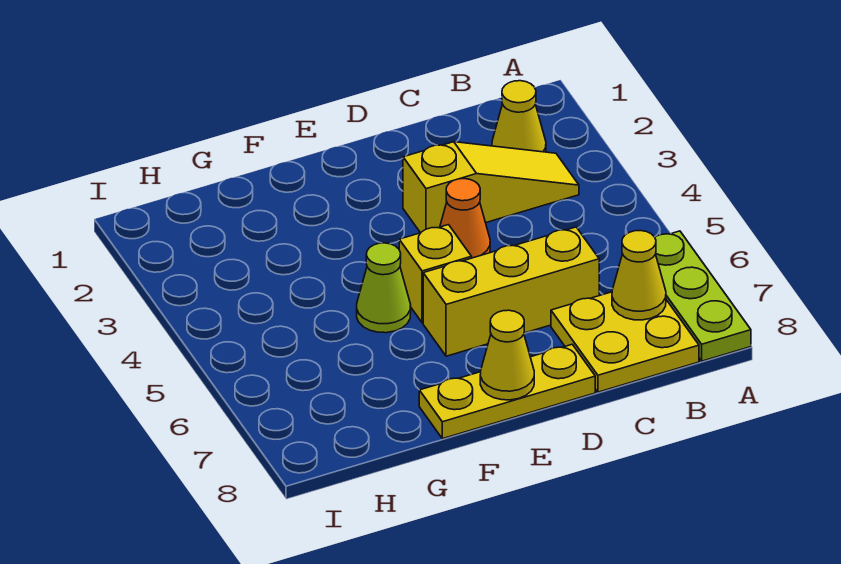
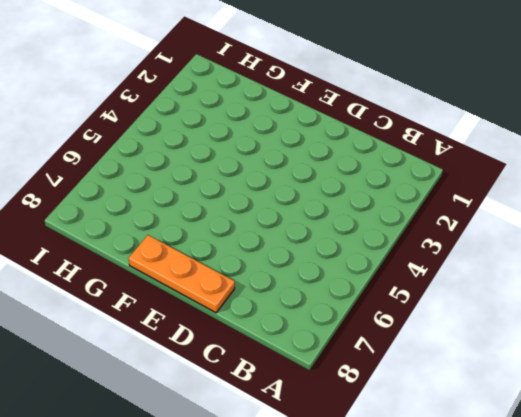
orange 1x3 plate [128,235,235,313] -> yellow 1x3 plate [419,344,595,439]
none -> lime 1x3 plate [655,231,751,361]
none -> yellow 1x1 cone [492,81,546,152]

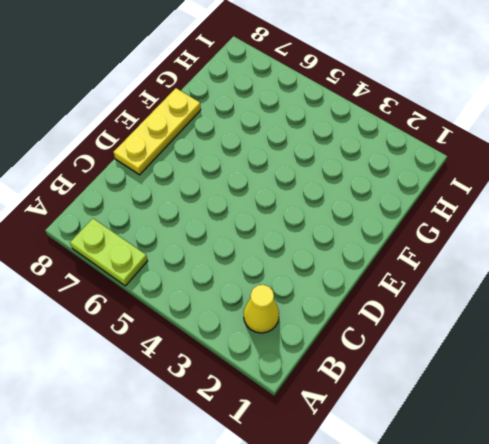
lime 1x2 plate [70,218,148,286] -> lime 1x3 plate [655,231,751,361]
none -> yellow 1x3 slope [403,142,579,233]
none -> yellow 2x2 plate [551,292,699,392]

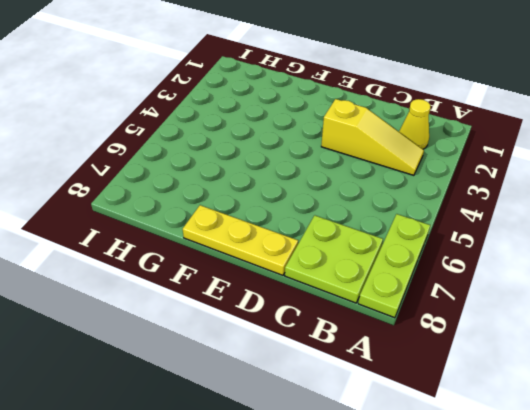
lime 2x2 plate [285,215,383,303] -> yellow 2x2 plate [551,292,699,392]
none -> yellow 1x3 brick [423,227,599,356]
none -> orange 1x1 cone [440,179,490,258]

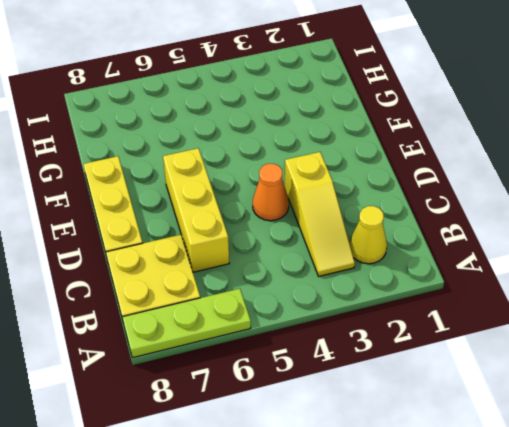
none -> yellow 1x1 brick [399,225,472,323]
none -> lime 1x1 cone [357,243,411,333]

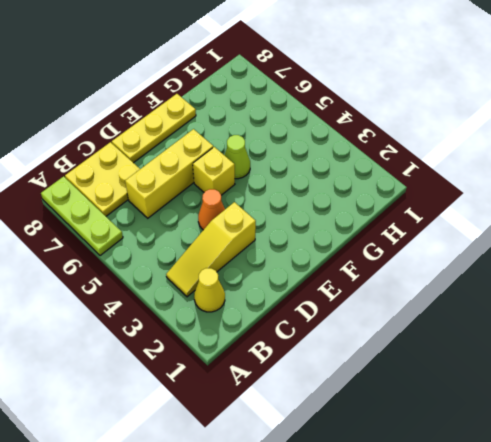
none -> yellow 1x1 cone [612,231,666,320]
none -> yellow 1x1 cone [480,310,534,400]

